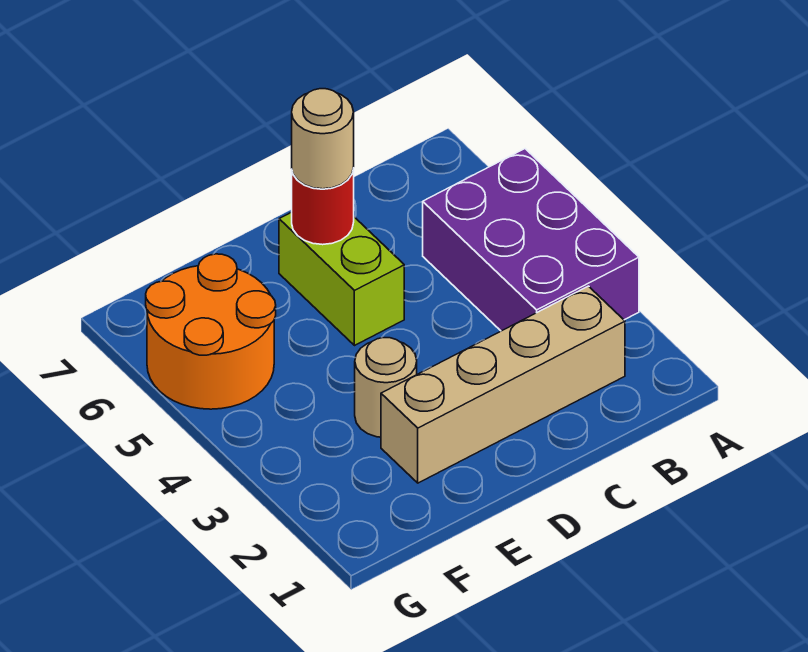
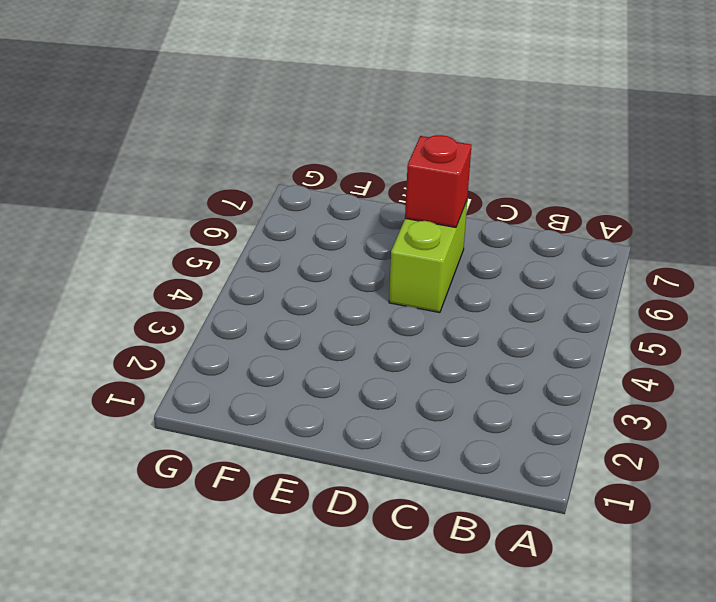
red 1x1 brick [405,135,471,227] -> red 1x1 round brick [292,168,354,245]
none -> purple 2x3 brick [423,149,639,331]
none -> tan 1x4 brick [381,286,625,483]

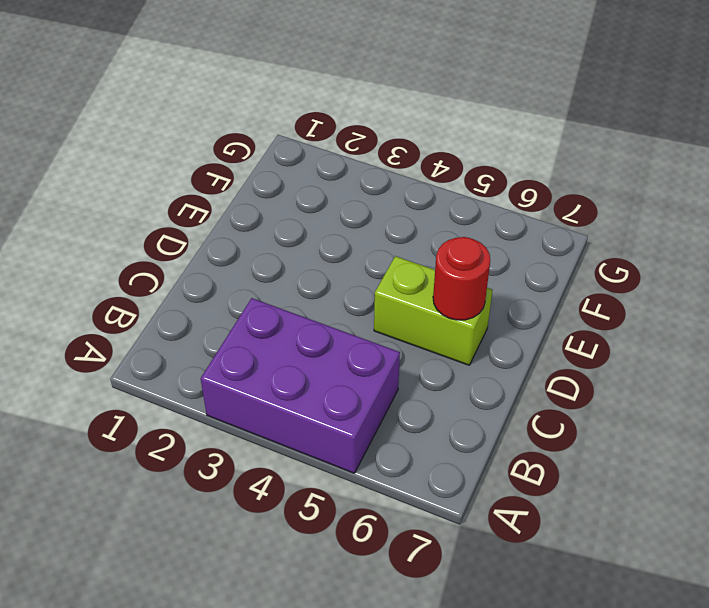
none -> tan 1x4 brick [381,286,625,483]
none -> tan 1x1 round brick [355,338,417,437]

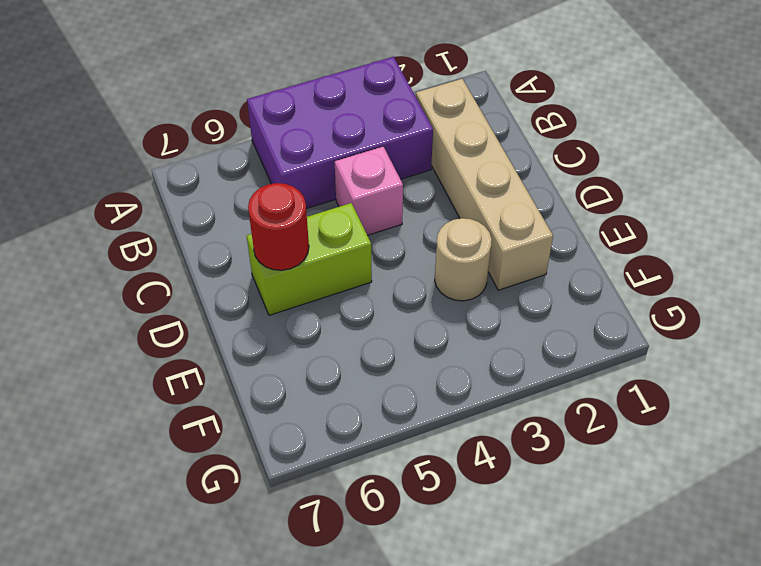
pink 1x1 brick [334,147,403,235] -> none
none -> orange 2x2 round brick [146,254,276,409]
none -> tan 1x1 round brick [292,89,354,189]

